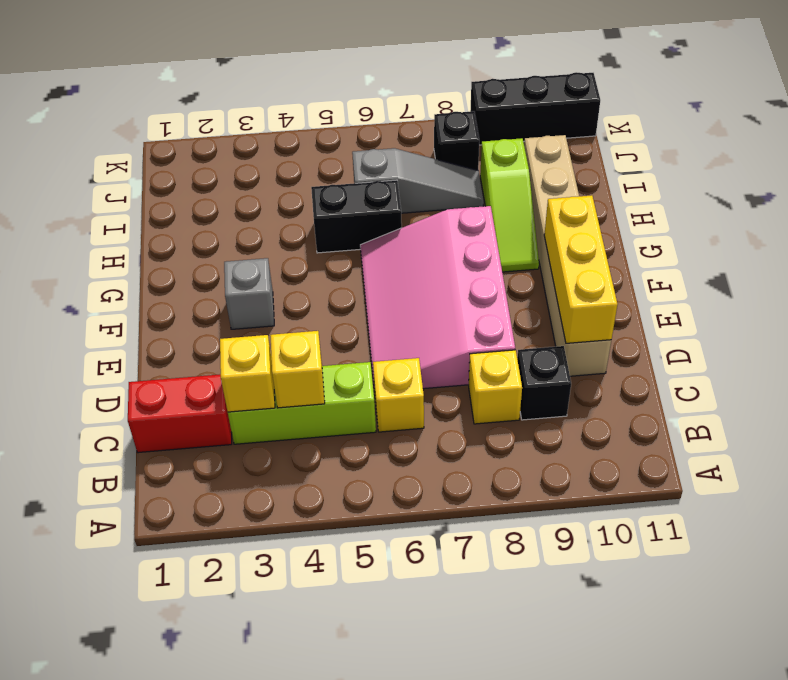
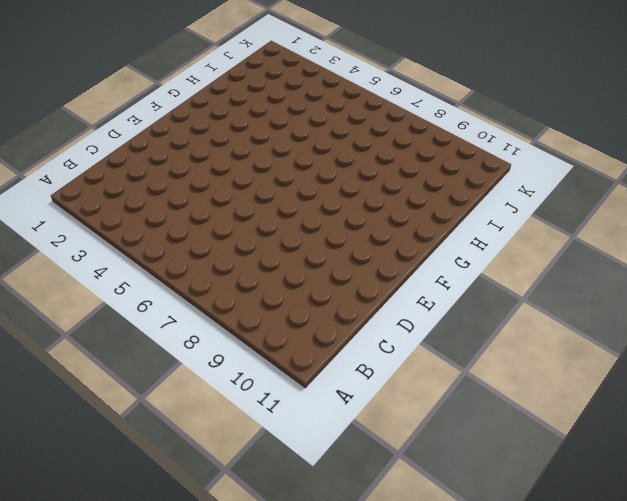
none -> red 1x2 brick [128,374,232,453]
none -> lime 1x3 brick [228,362,376,444]
none -> yellow 1x1 brick [373,358,424,432]

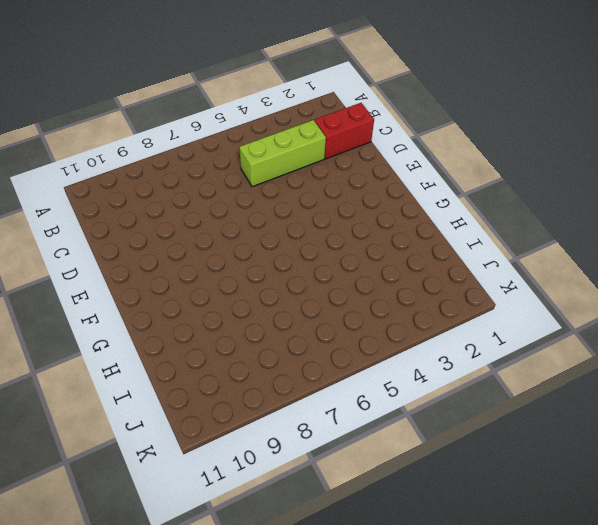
none -> yellow 1x1 brick [373,358,424,432]
none -> yellow 1x1 brick [469,350,522,424]
none -> black 1x1 brick [517,346,571,420]

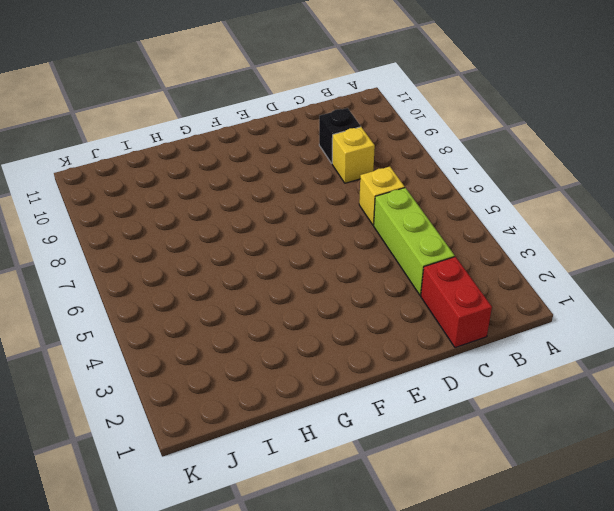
none -> pink 3x4 slope [360,206,515,389]
none -> tan 1x6 brick [524,135,611,376]
none -> grey 1x1 brick [224,258,274,329]

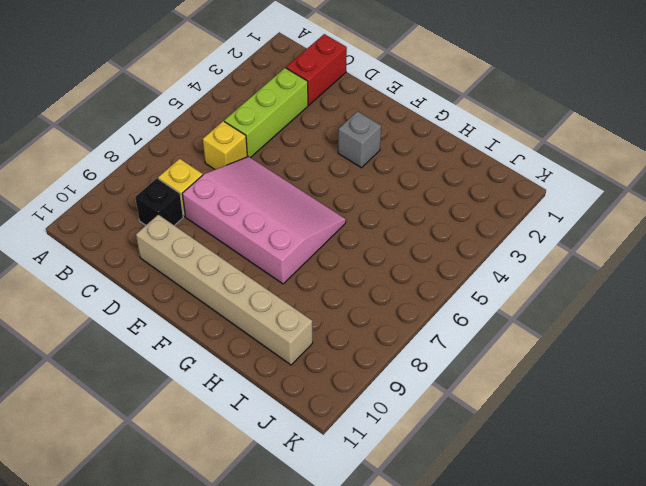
none -> lime 1x3 slope [480,138,539,272]
none -> black 1x2 brick [311,180,402,253]
none -> grey 1x3 slope [352,148,484,213]

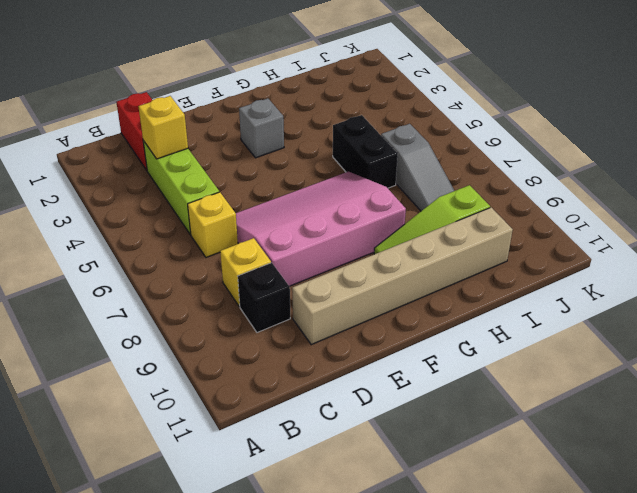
none -> black 1x1 brick [434,111,479,170]
none -> black 1x3 brick [470,72,600,145]
none -> yellow 1x1 brick [270,331,325,408]

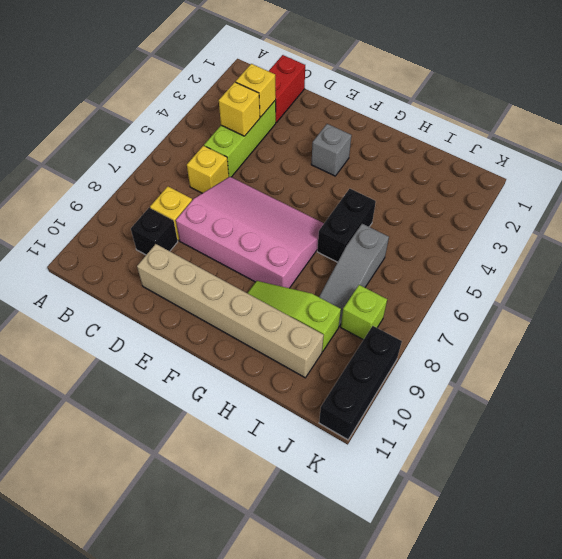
lime 1x1 brick [341,285,387,340] -> black 1x1 brick [434,111,479,170]
none -> yellow 1x3 brick [544,195,618,343]

